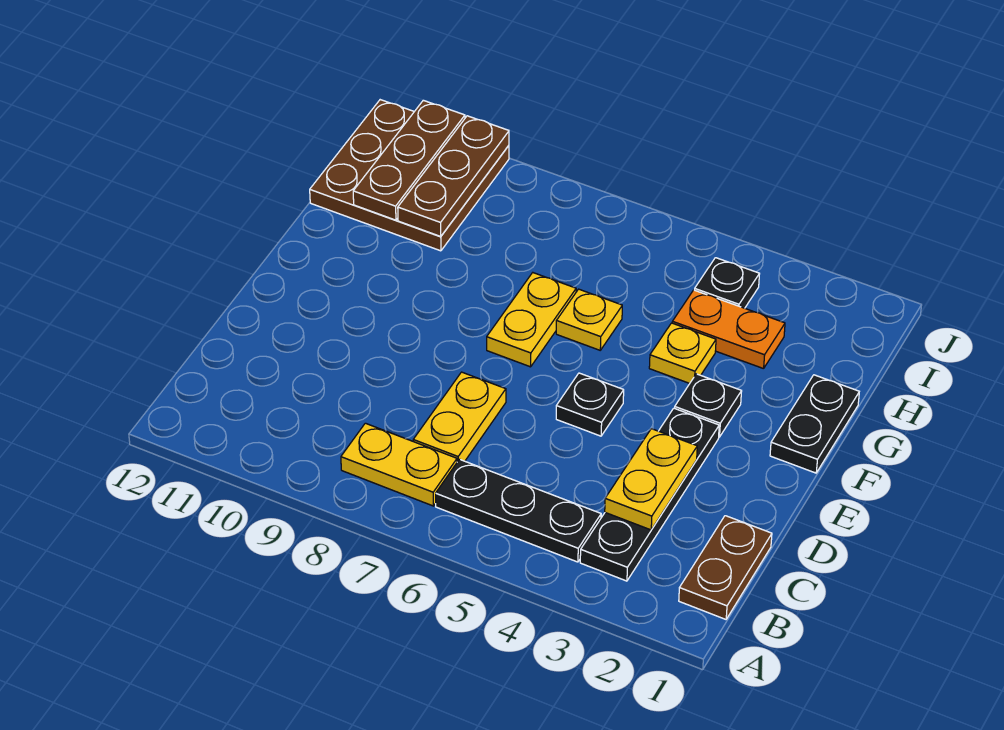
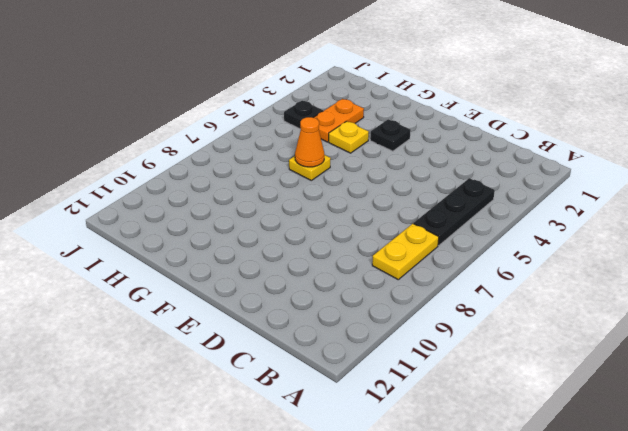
orange 1x1 cone [295,117,325,167] -> none
none -> brown 1x2 plate [679,516,772,619]
none -> black 1x4 plate [580,408,719,581]
none -> yellow 1x2 plate [413,372,506,462]

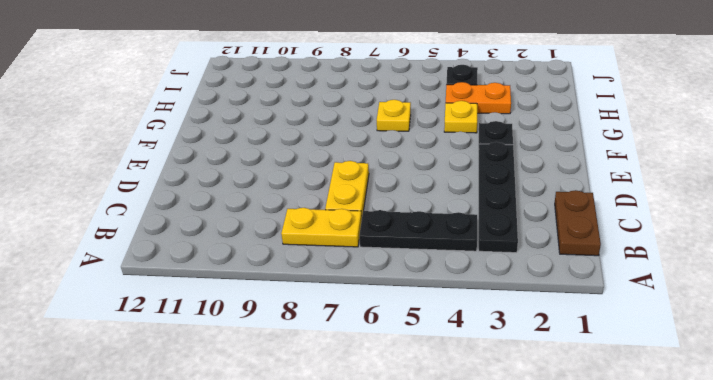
none -> black 1x1 plate [556,373,624,436]
none -> black 1x2 plate [770,375,859,473]
none -> yellow 1x2 plate [487,273,576,367]

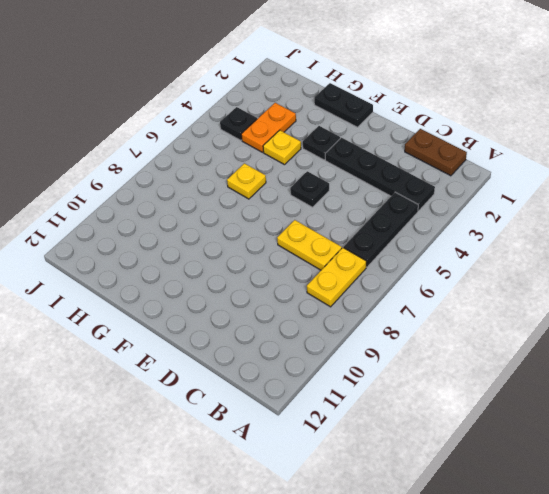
none -> yellow 1x2 plate [487,273,576,367]
none -> brown 3x3 plate [310,100,509,251]
none -> yellow 1x2 plate [605,429,697,530]

